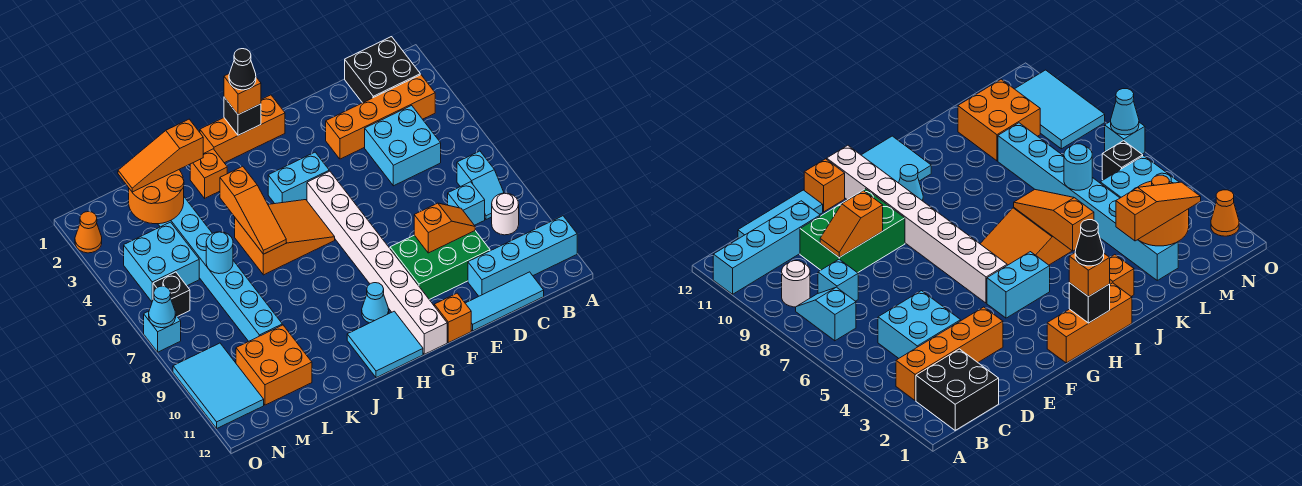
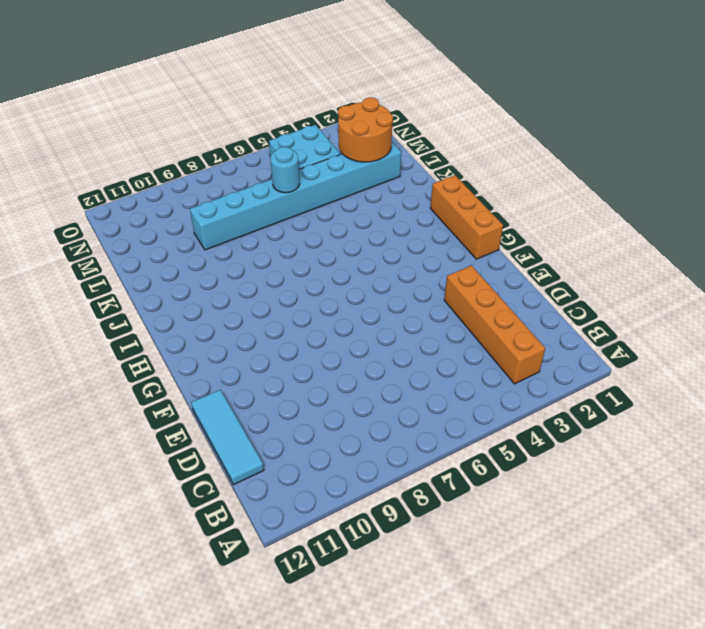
none -> cyan 1x4 brick [468,216,577,296]
none -> black 2x2 brick [345,37,420,103]
none -> cyan 1x2 slope [457,151,504,220]
none -> white 1x1 round brick [492,193,519,235]

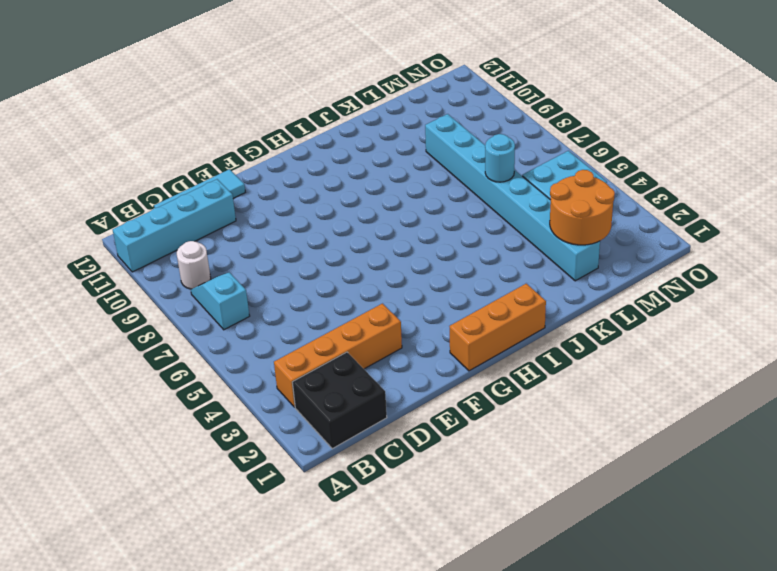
none -> cyan 2x2 brick [365,105,441,186]
none -> cyan 1x1 brick [448,182,485,225]
none -> green 2x3 brick [390,231,490,300]
none -> orange 1x1 brick [434,293,471,343]

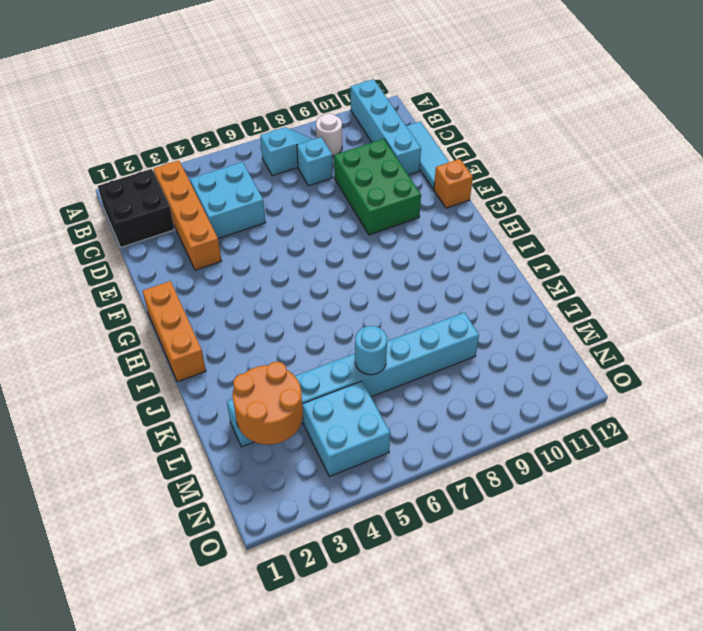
none -> cyan 1x2 brick [268,152,329,204]
none -> white 1x8 brick [307,171,447,354]
none -> orange 2x3 slope [235,200,335,275]
none -> cyan 1x1 cone [362,283,389,323]

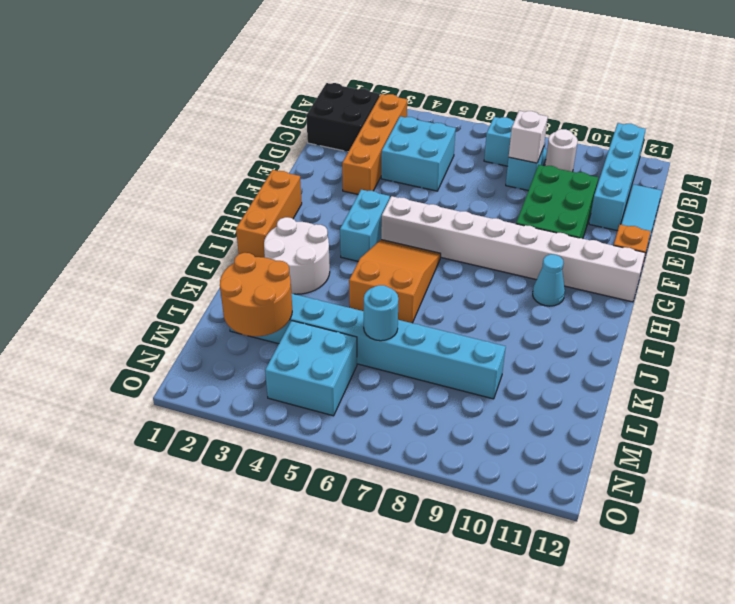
white 1x1 brick [509,111,548,163] -> none
white 2x2 round brick [264,217,330,294] -> orange 1x1 brick [190,149,227,198]
none -> cyan 2x2 tile [347,311,423,378]
none -> orange 2x2 brick [236,325,312,405]
none -> black 1x1 brick [153,272,190,317]
none -> cyan 2x3 tile [173,343,264,428]

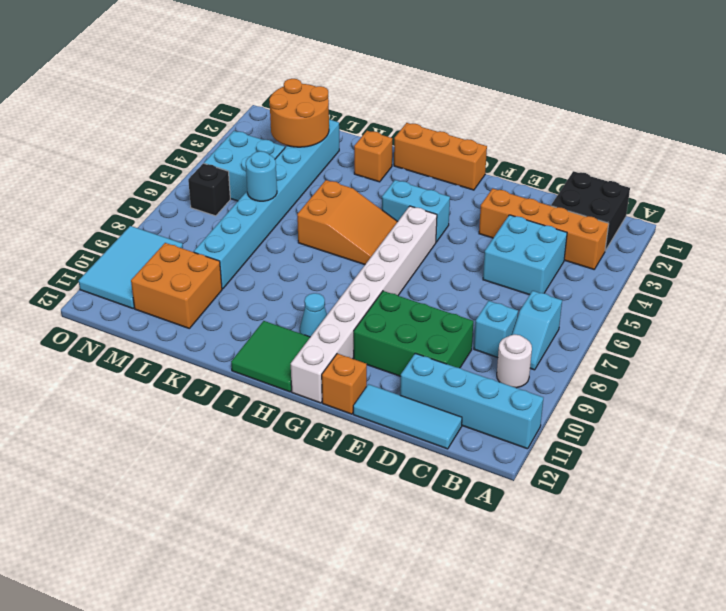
green 2x2 tile [231,321,310,392] -> cyan 2x2 tile [347,311,423,378]
none -> orange 1x1 cone [75,212,102,253]
none -> cyan 1x1 brick [144,311,181,352]
none -> orange 1x2 slope [414,203,475,253]
none -> black 1x1 brick [224,97,261,135]

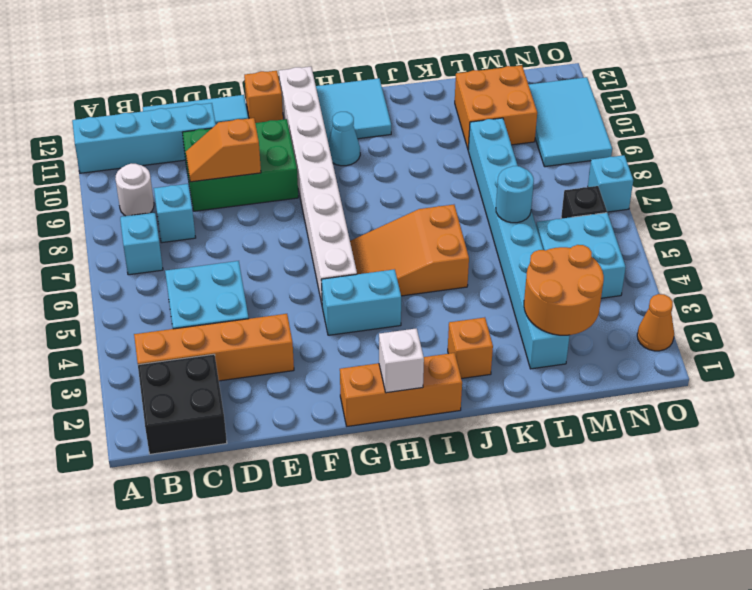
white 1x1 brick [379,328,424,393] -> black 1x1 brick [224,97,261,135]
none -> orange 1x3 slope [220,166,286,254]
none -> cyan 1x1 cone [149,286,176,328]
none -> orange 1x1 brick [224,74,261,115]
none -> orange 1x3 slope [118,119,203,192]

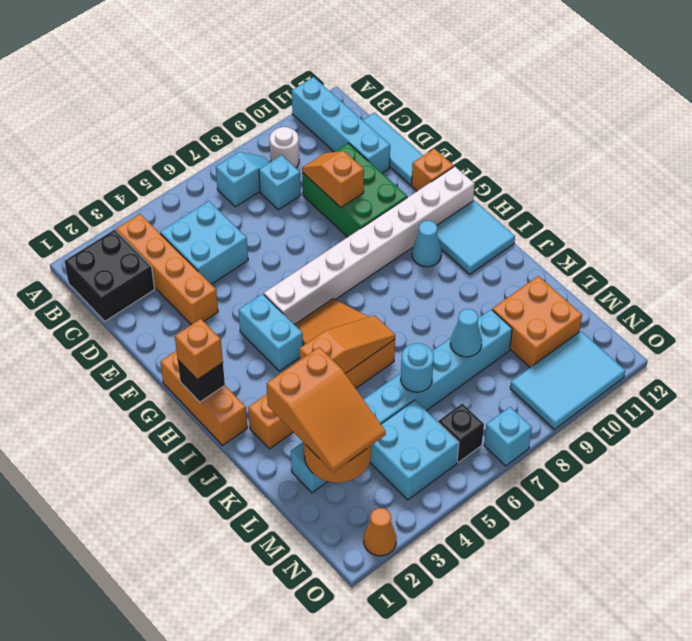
orange 2x3 slope [267,347,386,472] -> orange 1x3 slope [118,119,203,192]
cyan 1x1 cone [450,309,482,357] -> cyan 1x1 cone moved to [149,286,176,328]
none -> black 1x1 cone [229,49,256,90]

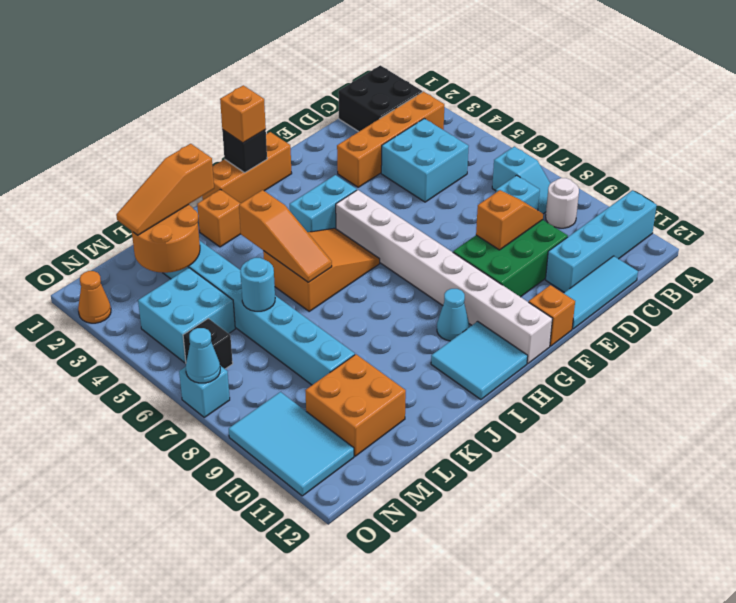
none -> black 1x1 cone [229,49,256,90]

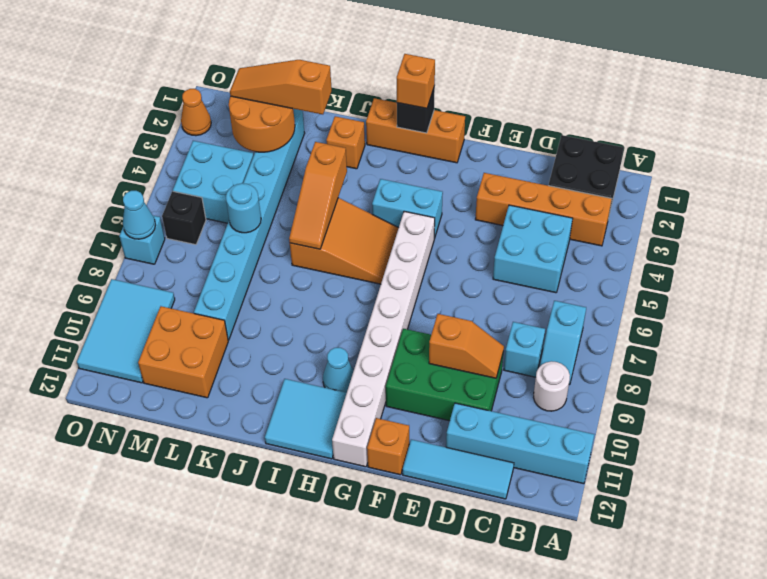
none -> black 1x1 cone [229,49,256,90]

